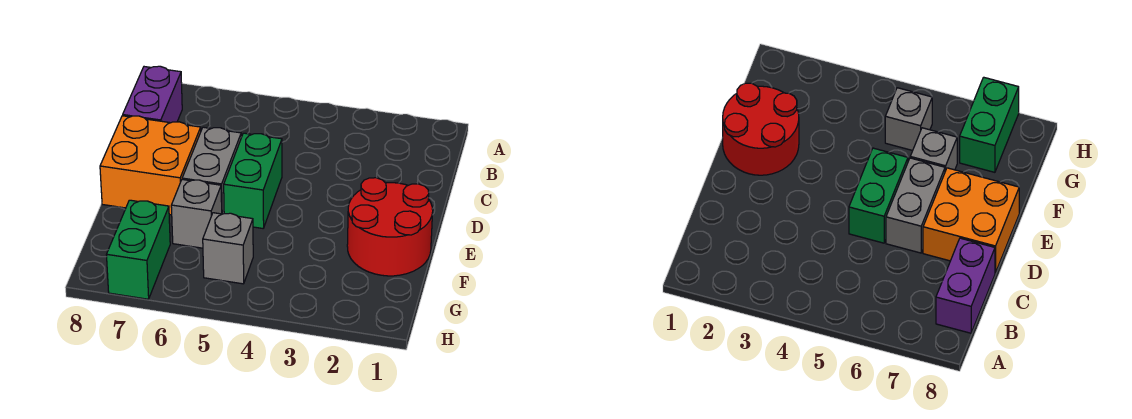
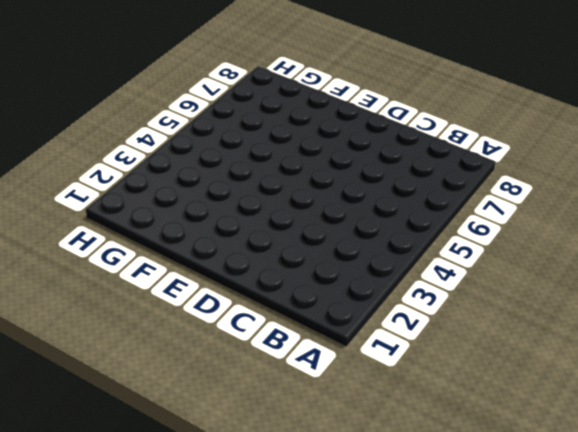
none -> purple 1x2 brick [123,66,182,123]
none -> green 1x2 brick [224,133,282,228]

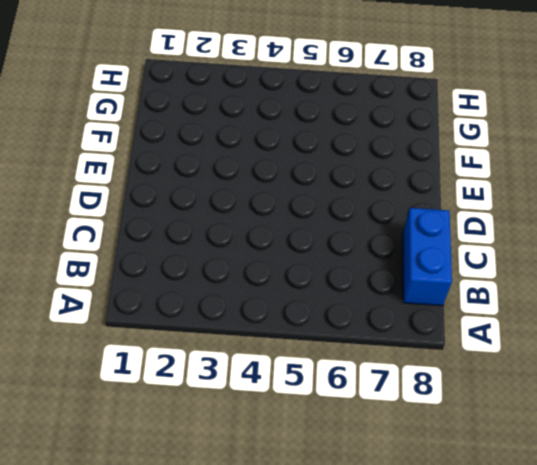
blue 1x2 brick [403,208,452,306] -> purple 1x2 brick [123,66,182,123]
none -> green 1x2 brick [224,133,282,228]
none -> grey 1x2 brick [182,127,241,214]

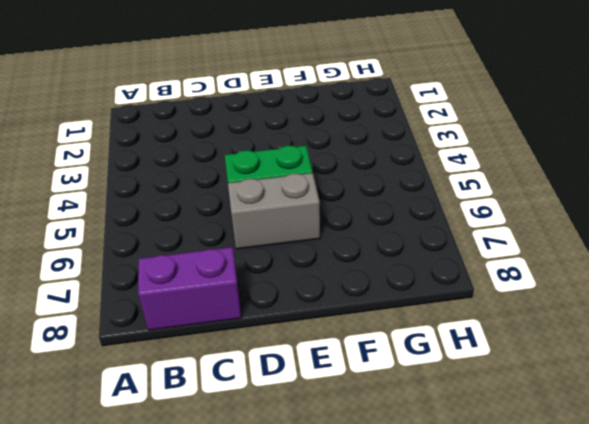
none -> orange 2x2 brick [100,116,201,215]
none -> red 2x2 round brick [347,178,433,276]

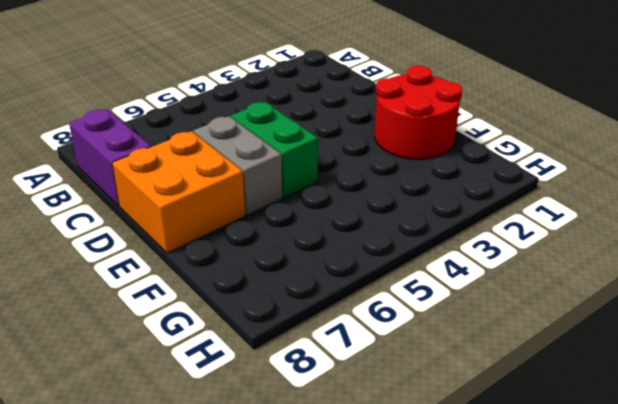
none -> grey 1x1 brick [171,180,222,248]
none -> grey 1x1 brick [203,213,253,284]

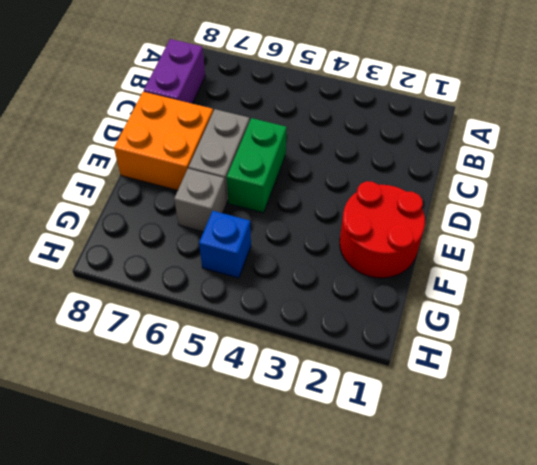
blue 1x1 brick [199,211,251,278] -> grey 1x1 brick [203,213,253,284]
none -> green 1x2 brick [106,200,170,299]

